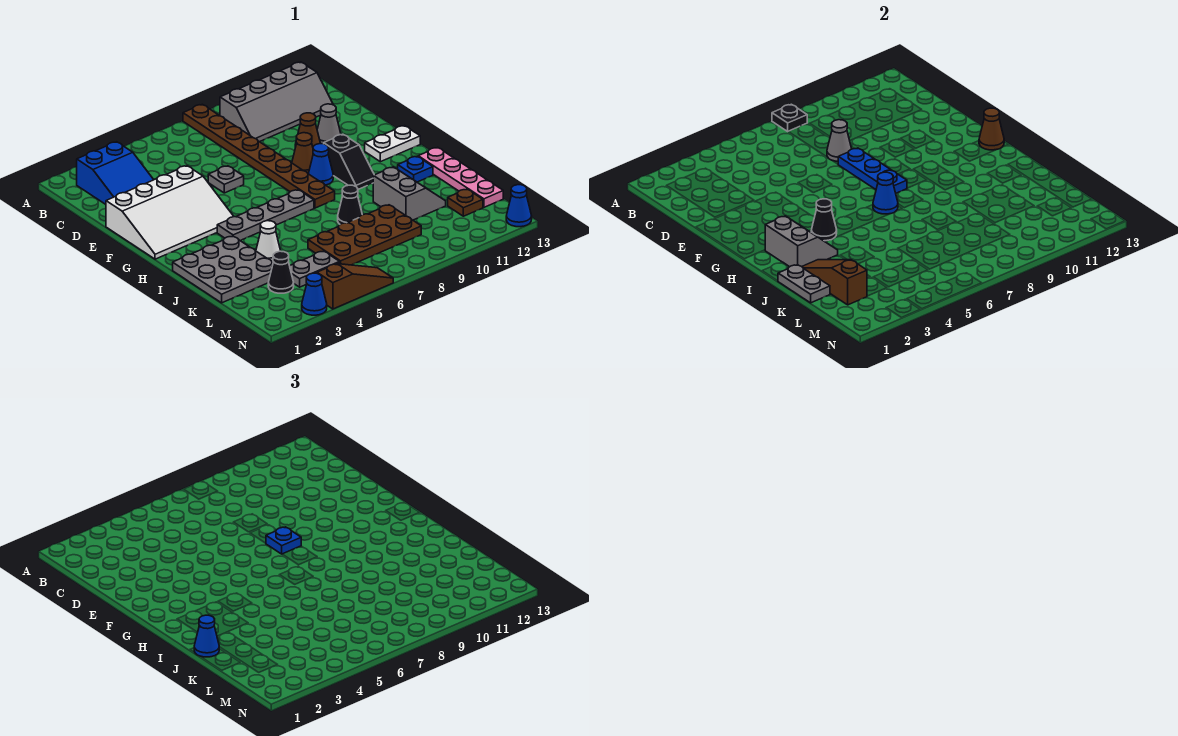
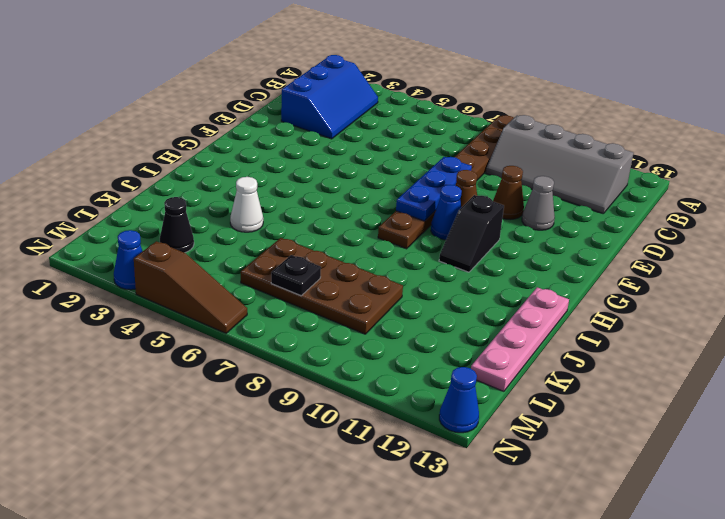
blue 2x3 slope [281,55,378,139] -> blue 2x3 slope turned to [77,142,154,204]
black 1x1 plate [271,255,321,296] -> black 1x1 plate moved to [772,104,807,131]
none -> white 3x4 slope [106,166,234,259]
none -> grey 1x1 plate [208,166,244,193]
none -> white 1x2 plate [365,126,420,162]
none -> grey 1x4 plate [217,190,314,241]

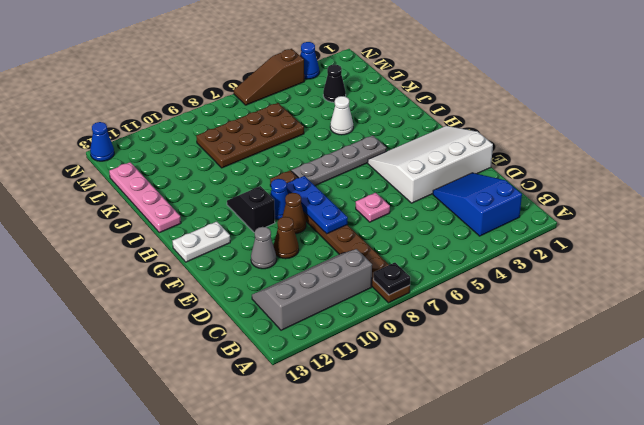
pink 1x1 plate [356,193,390,222] -> grey 1x1 plate [208,166,244,193]
none -> grey 3x3 plate [173,236,273,303]
none -> blue 1x1 plate [398,156,433,182]
none -> black 1x1 cone [338,185,362,224]
none -> grey 2x2 slope [373,167,446,220]

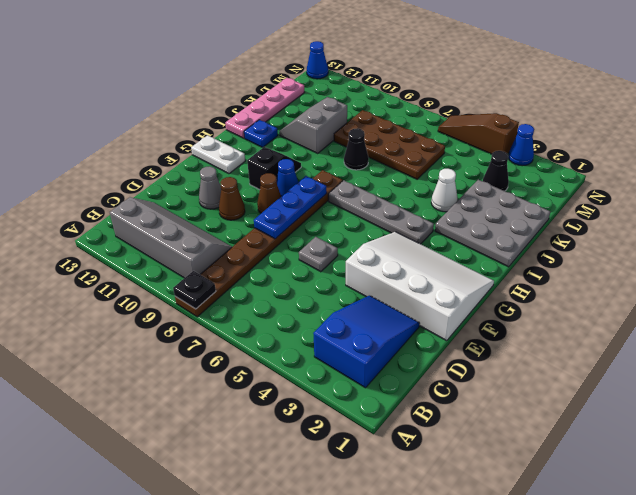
none -> grey 1x2 plate [290,251,340,287]
none -> brown 1x1 plate [448,189,483,216]
none -> grey 1x1 cone [827,120,852,161]
none -> brown 1x1 cone [979,108,1004,150]

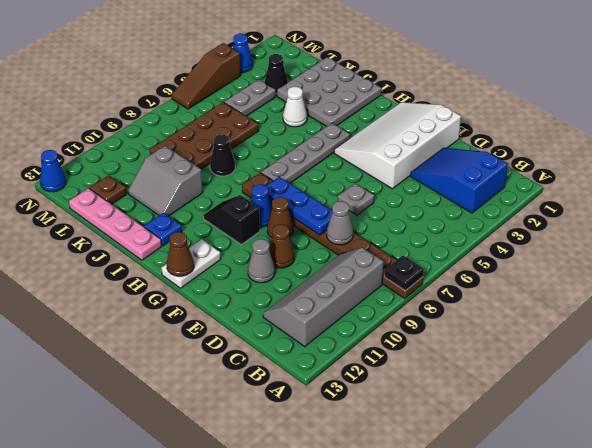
none -> grey 2x2 slope [765,216,838,267]
none -> black 1x1 cone [811,199,837,241]
none -> blue 1x1 cone [873,172,898,214]
none -> grey 1x2 plate [778,265,830,303]

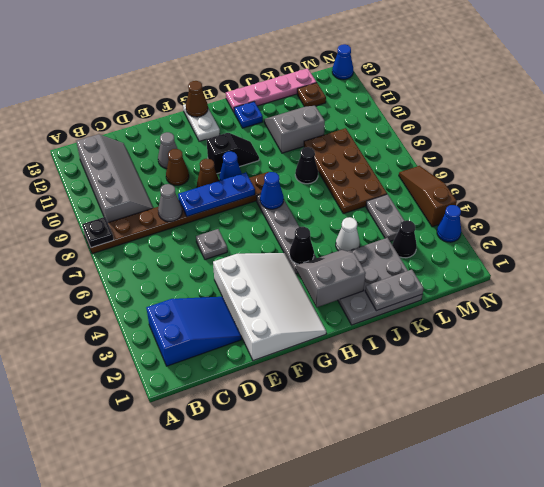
none -> brown 1x3 slope [802,260,867,305]
none -> blue 1x1 plate [266,527,301,554]
none -> blue 1x1 cone [194,615,219,657]

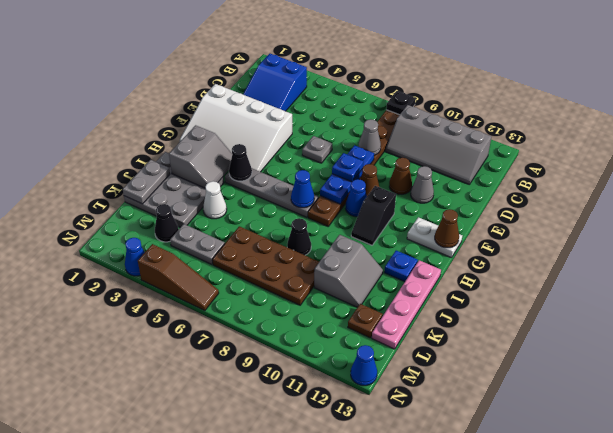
none -> brown 1x3 slope [802,260,867,305]
none -> blue 1x1 cone [194,615,219,657]

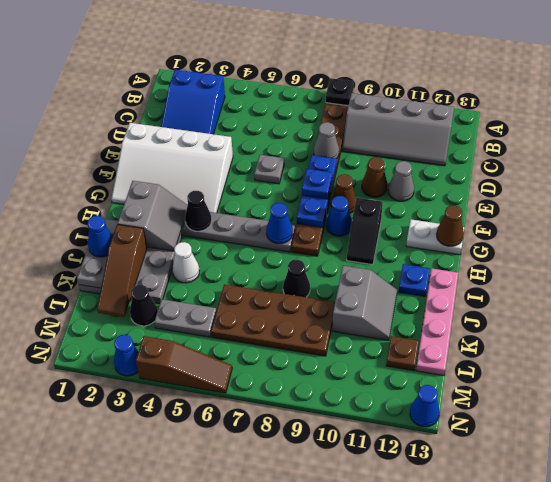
brown 1x3 slope [97,224,147,317] -> brown 1x3 slope turned to [802,260,867,305]

